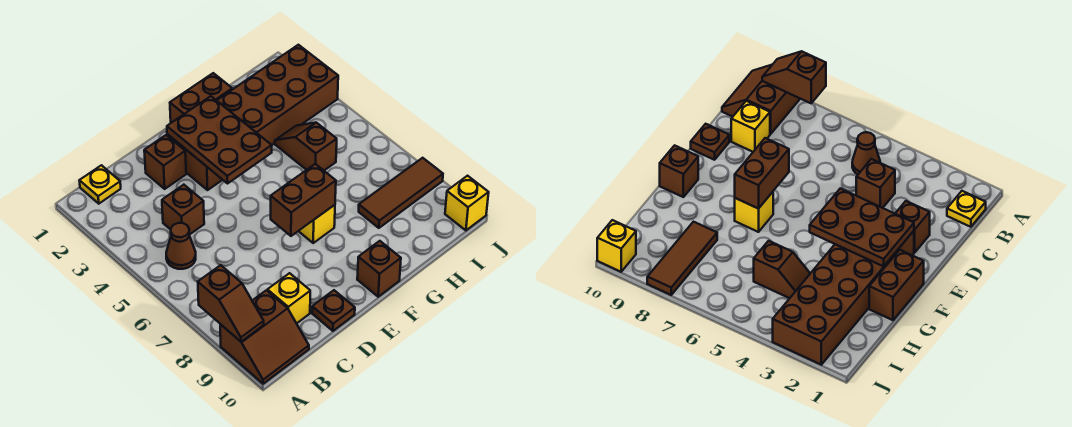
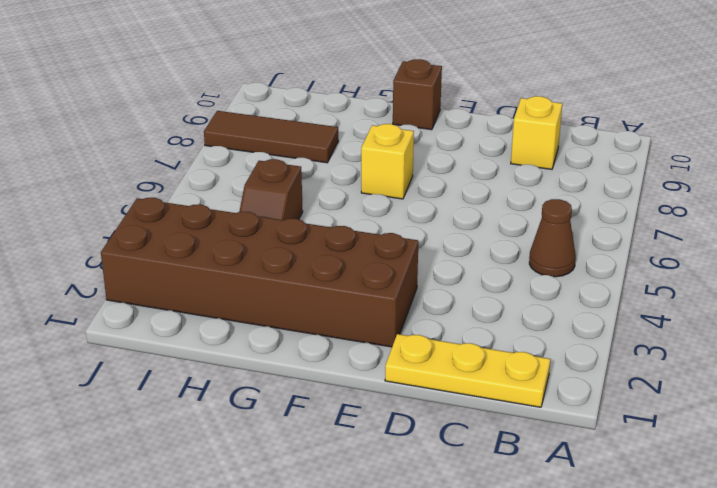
yellow 1x3 plate [385,334,551,407] -> yellow 1x1 plate [79,165,121,204]
none -> brown 2x2 slope [220,290,309,384]
none -> brown 1x1 brick [162,185,204,235]
none -> brown 1x1 brick [144,135,186,189]

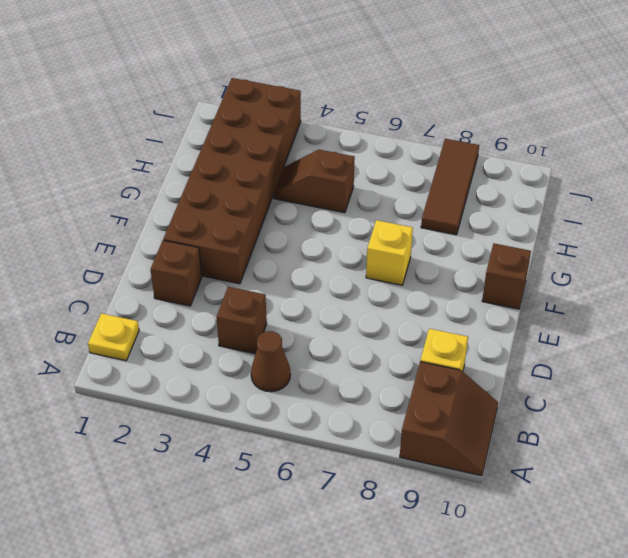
none -> brown 1x1 plate [312,290,355,331]
none -> brown 1x2 brick [170,73,232,123]
none -> yellow 1x1 brick [445,176,489,230]

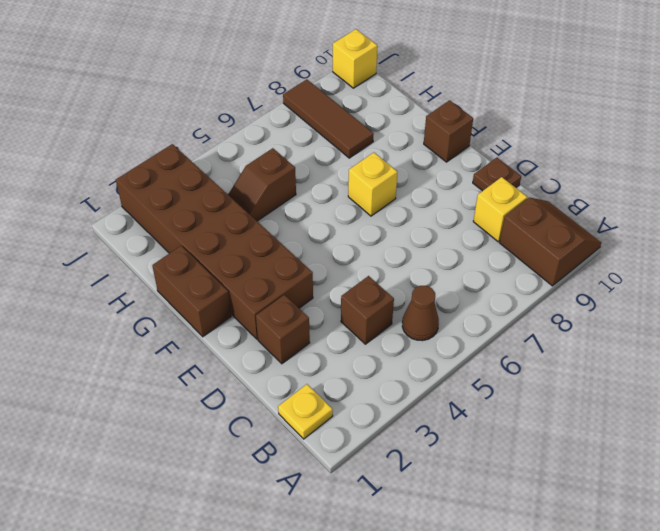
none -> brown 1x2 slope [198,265,264,341]
none -> brown 2x3 plate [167,96,272,183]
none -> brown 1x2 brick [271,164,336,236]

